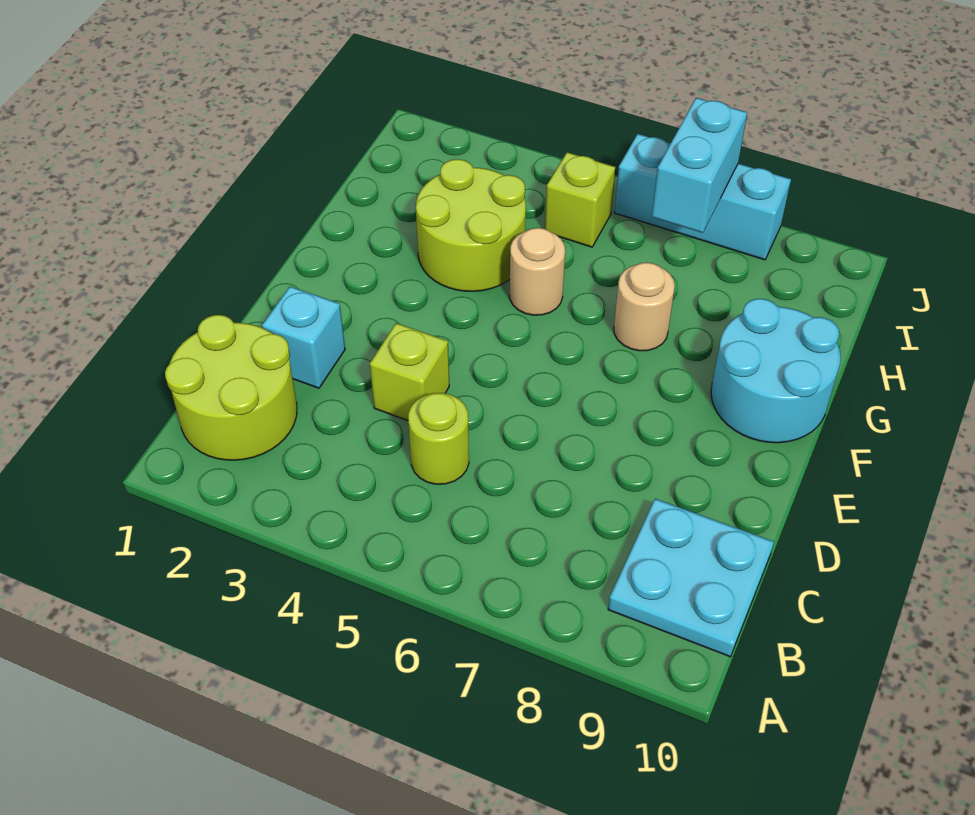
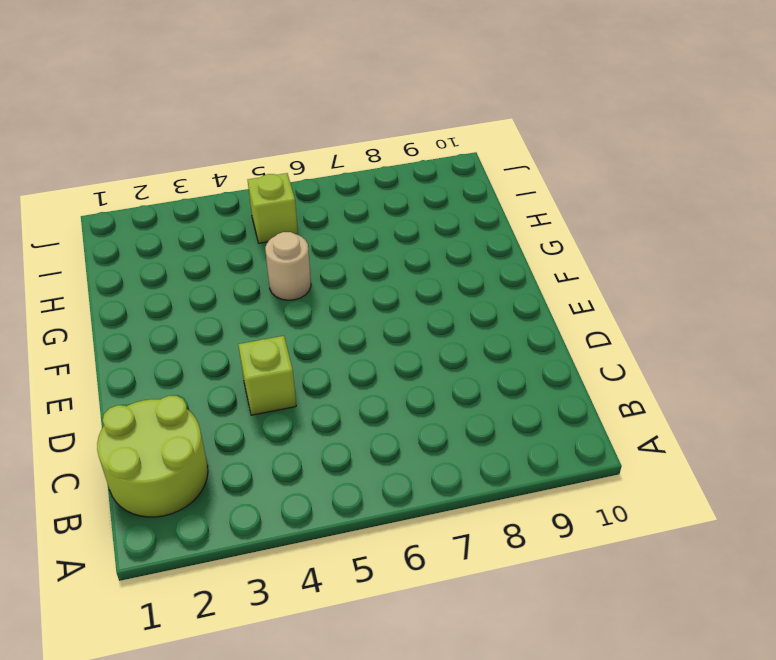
none -> cyan 2x2 plate [608,499,774,657]
none -> lime 1x1 round brick [408,393,469,484]
none -> cyan 1x1 brick [262,287,345,388]

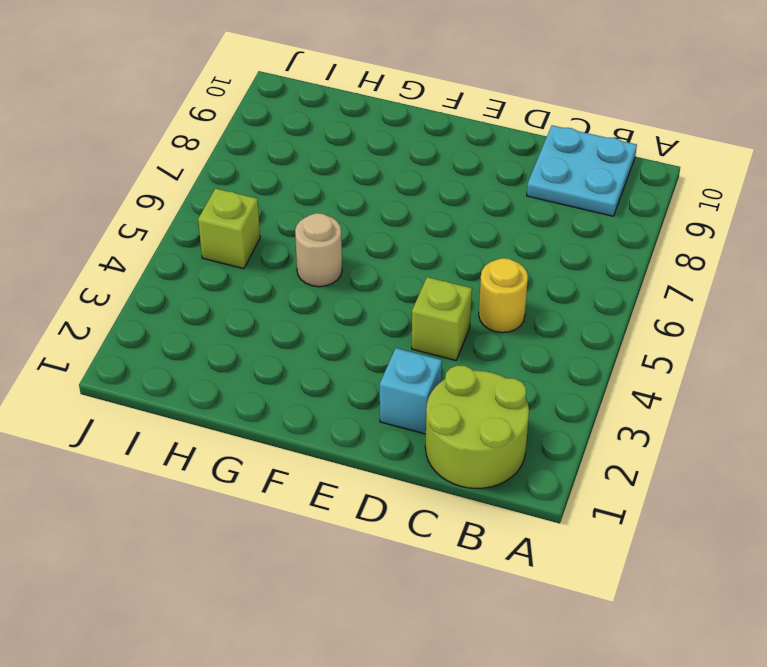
yellow 1x1 round brick [479,258,528,333] -> lime 1x1 round brick [408,393,469,484]
none -> cyan 2x2 round brick [711,299,841,443]
none -> lime 2x2 round brick [416,159,526,291]
none -> tan 1x1 round brick [614,263,675,351]

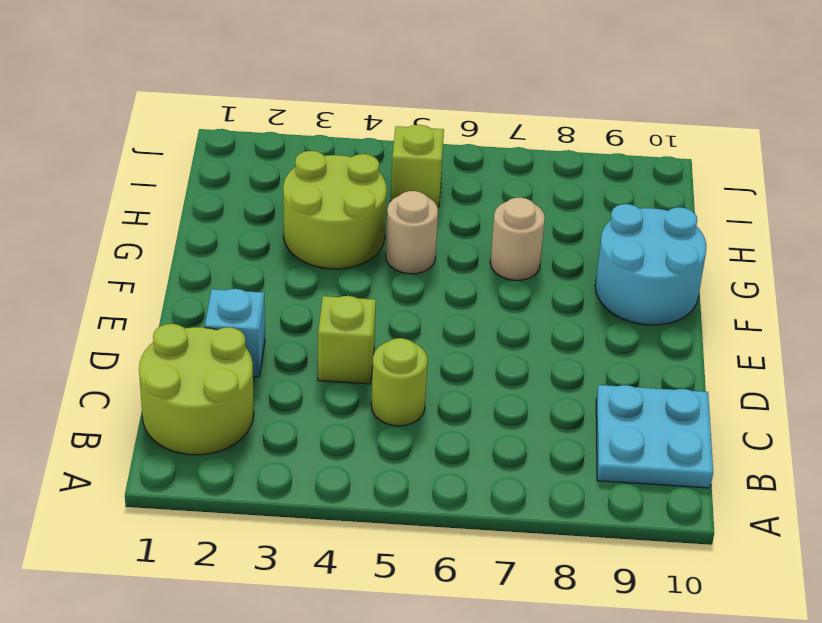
none -> cyan 1x3 brick [614,134,791,260]
none -> cyan 1x2 brick [652,98,747,233]

